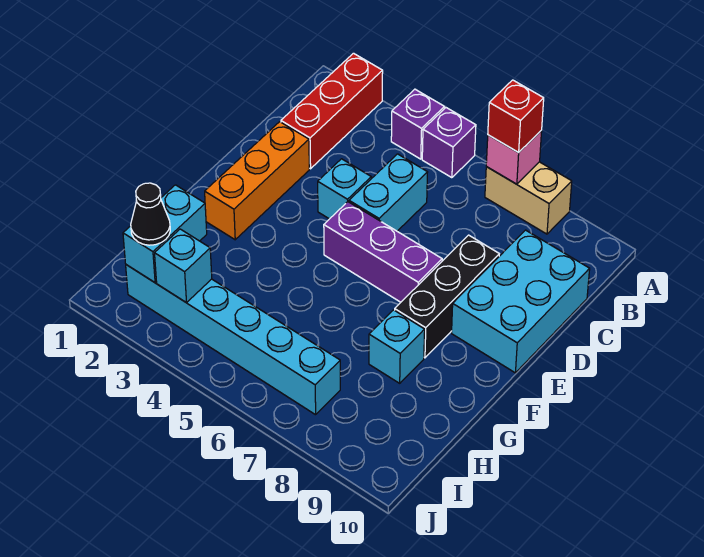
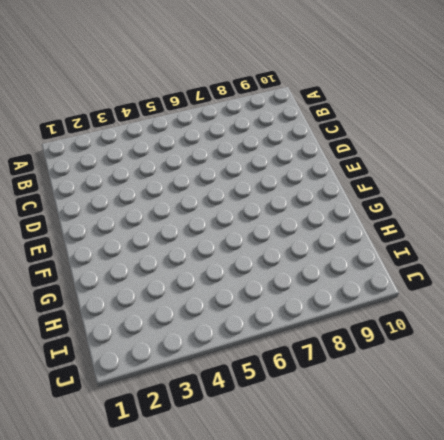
none -> red 1x3 brick [281,53,383,169]
none -> purple 1x1 brick [391,89,444,159]
none -> purple 1x1 brick [422,108,476,178]

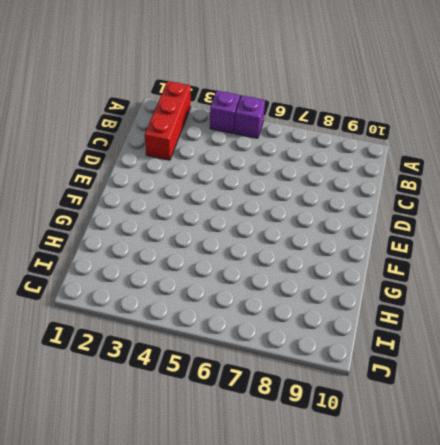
none -> tan 1x2 brick [485,162,572,234]
none -> cyan 1x2 brick [349,154,428,231]
none -> cyan 2x3 brick [452,230,590,373]

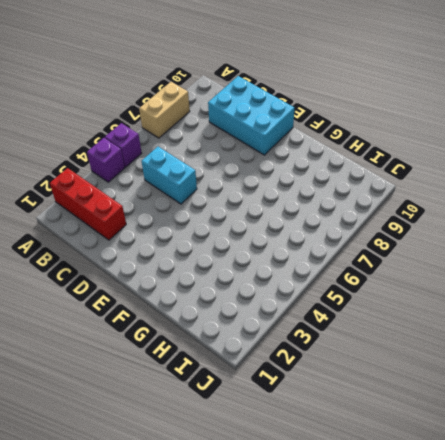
none -> orange 1x3 brick [205,122,309,240]
none -> cyan 1x1 brick [318,159,371,219]
none -> black 1x3 brick [395,235,499,358]

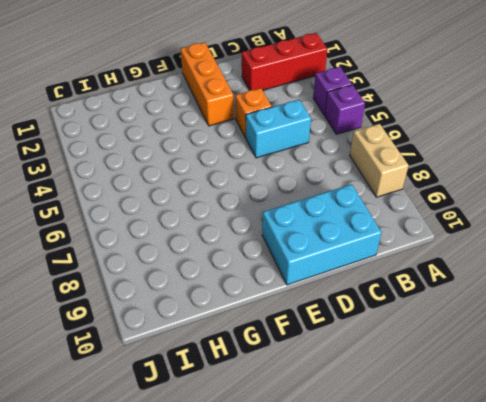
orange 1x1 brick [235,88,272,138] -> cyan 1x1 brick [318,159,371,219]
orange 1x3 brick [180,42,234,126] -> orange 1x3 brick turned to [205,122,309,240]
none -> black 1x3 brick [395,235,499,358]
none -> purple 1x3 brick [324,202,442,302]
none -> cyan 1x1 brick [369,310,425,383]

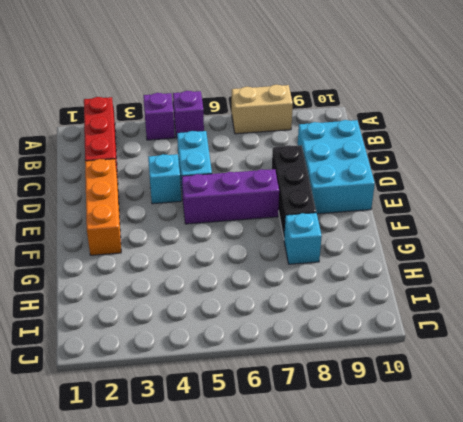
none -> cyan 1x6 brick [126,265,340,415]
none -> pink 1x1 brick [486,130,542,184]
none -> cyan 1x2 brick [123,185,207,282]

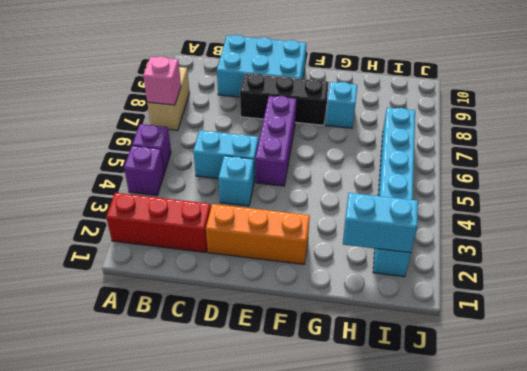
none -> cyan 1x1 brick [155,229,212,303]
none -> red 1x1 brick [488,80,544,153]
none -> black 1x1 cone [131,183,170,245]

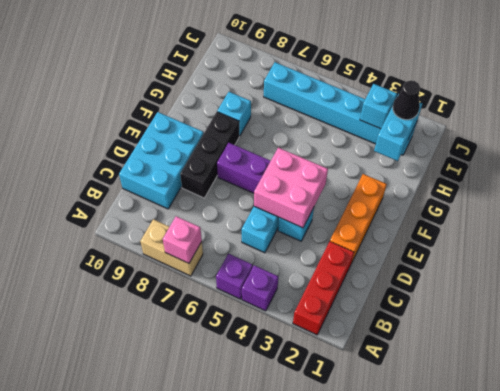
pink 2x2 brick [254,148,328,228] -> none
none -> red 1x1 brick [488,80,544,153]

